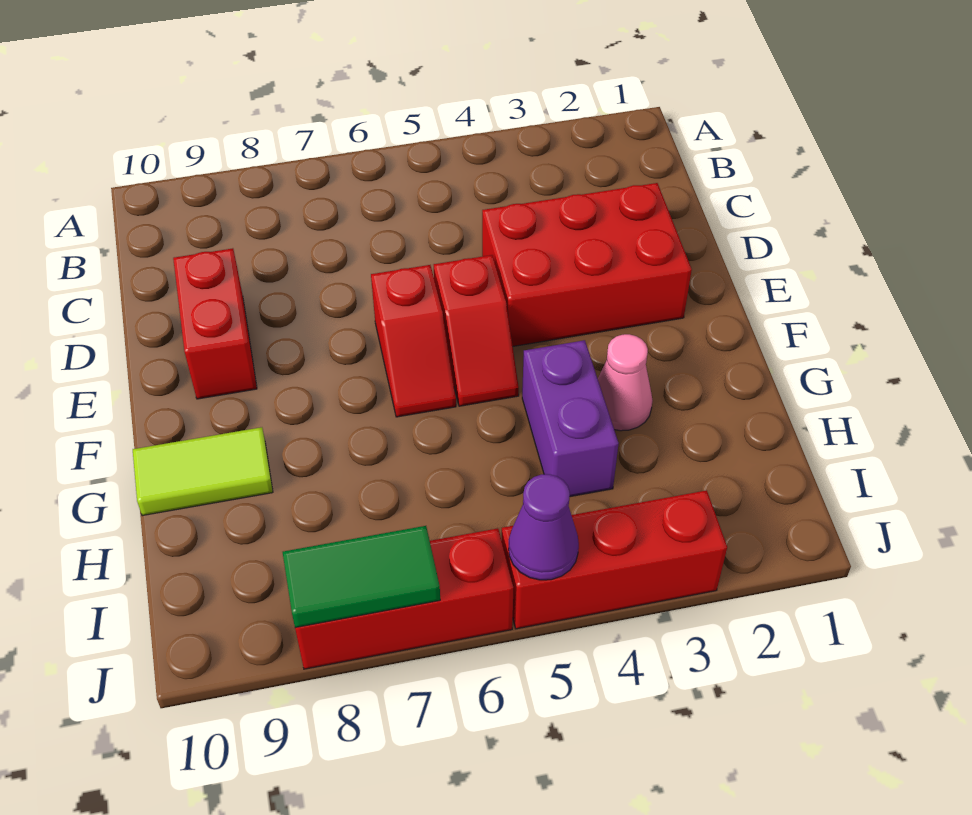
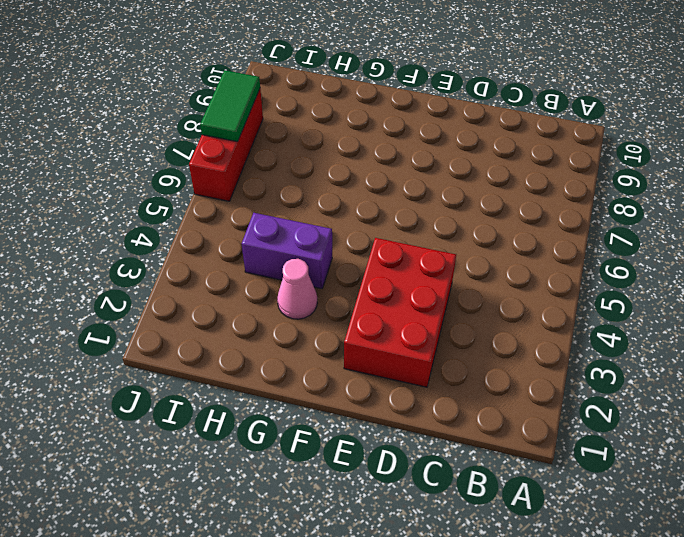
none -> red 1x2 brick [173,248,257,399]
none -> red 1x2 slope [434,255,519,406]

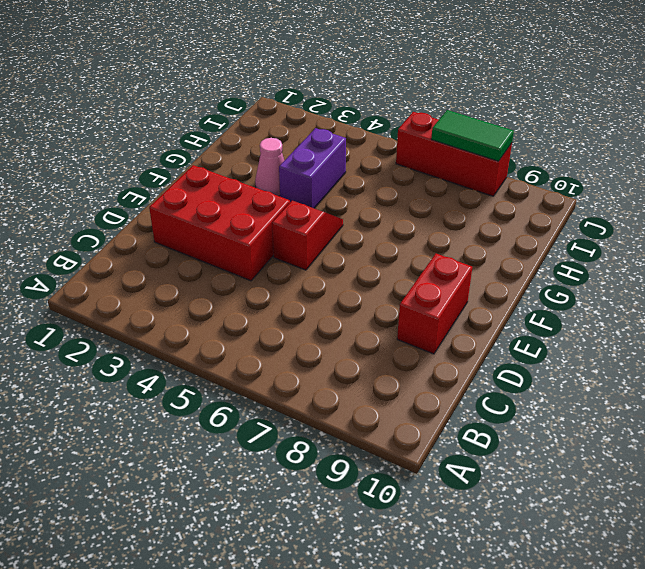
none -> red 1x2 slope [371,265,456,417]
none -> lime 1x2 tile [133,427,273,516]

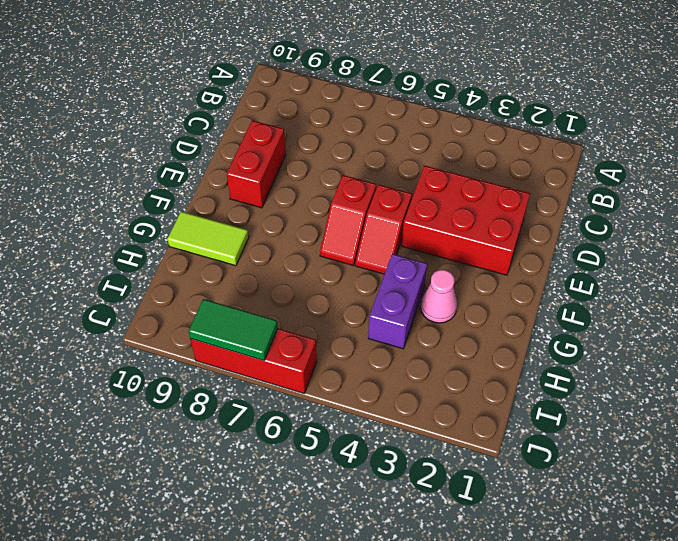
none -> red 1x3 brick [502,490,727,629]
none -> purple 1x1 cone [509,474,579,580]

